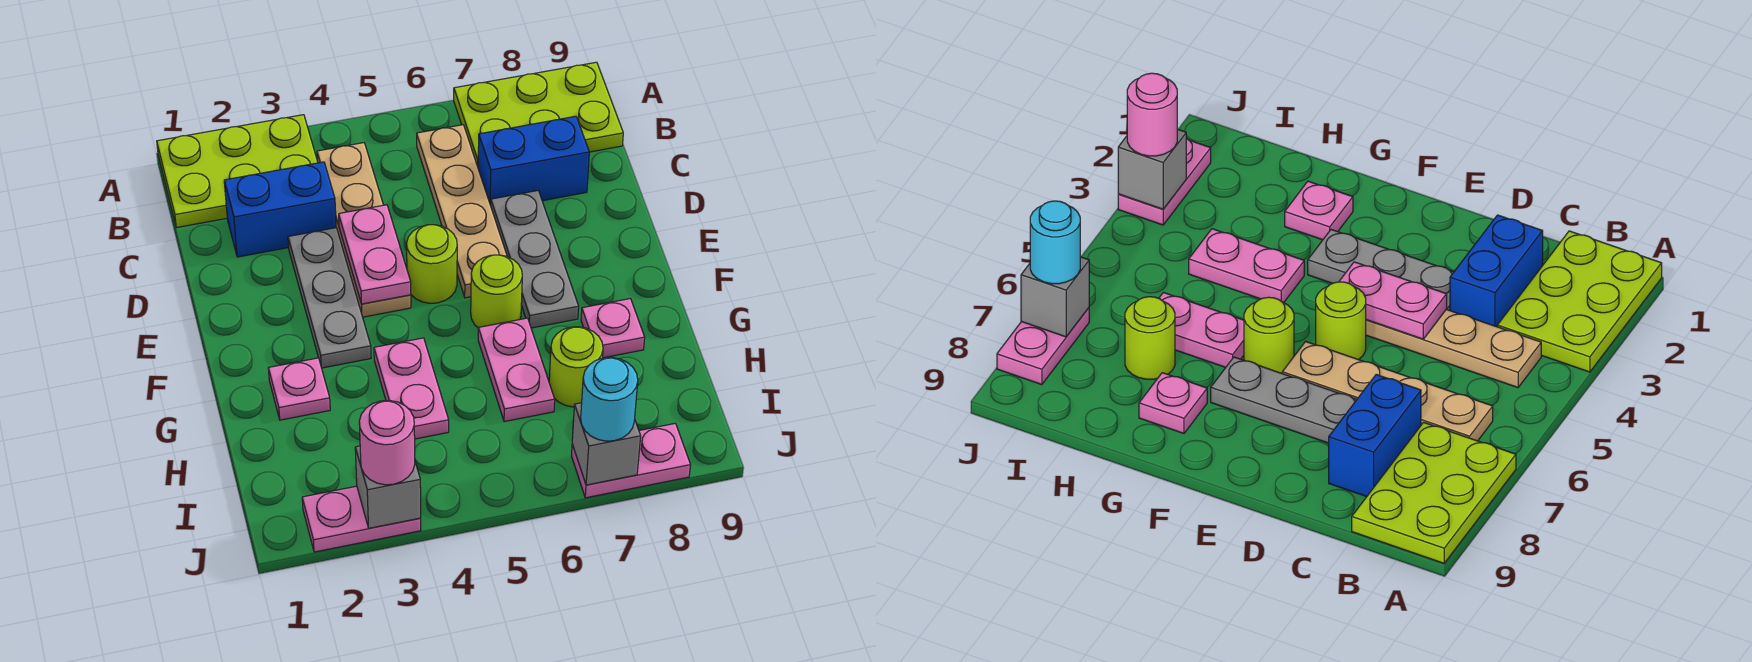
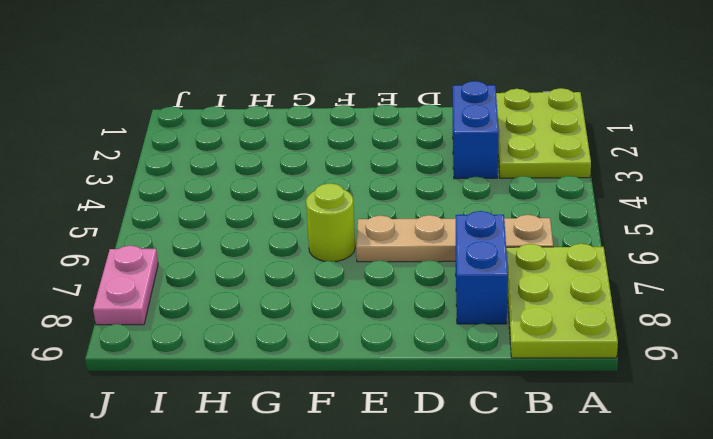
none -> tan 1x4 plate [317,143,411,317]
none -> grey 1x3 plate [288,228,371,368]
none -> grey 1x3 plate [491,191,579,328]

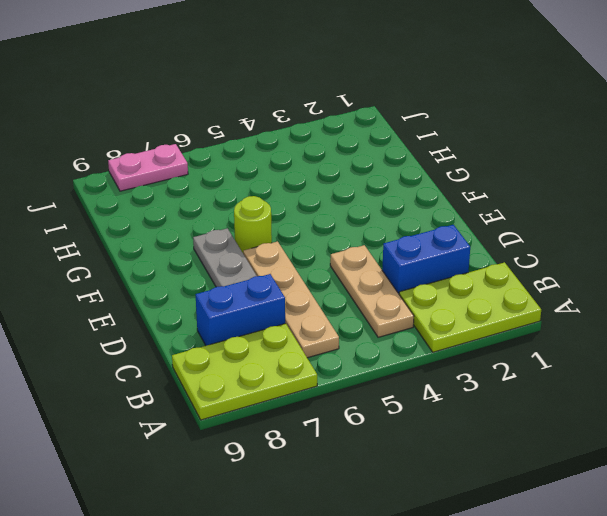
tan 1x3 plate [330,245,414,337] -> tan 1x4 plate [317,143,411,317]
none -> grey 1x3 plate [288,228,371,368]
none -> lime 1x1 round brick [407,225,457,303]
none -> pink 1x1 plate [268,358,330,420]

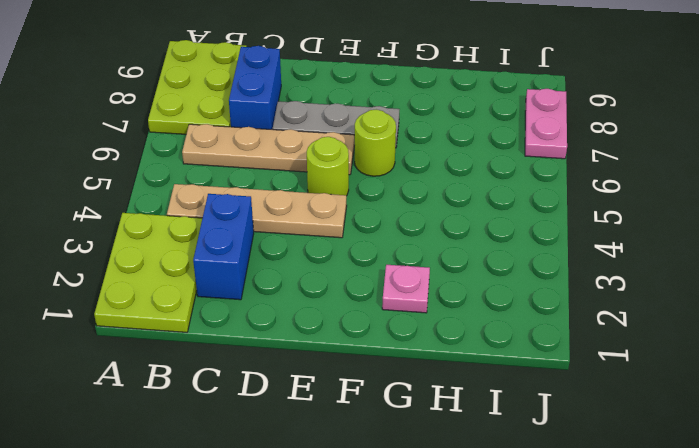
none -> grey 1x3 plate [288,228,371,368]
none -> pink 1x2 plate [374,338,449,439]
none -> pink 1x2 plate [478,318,555,422]

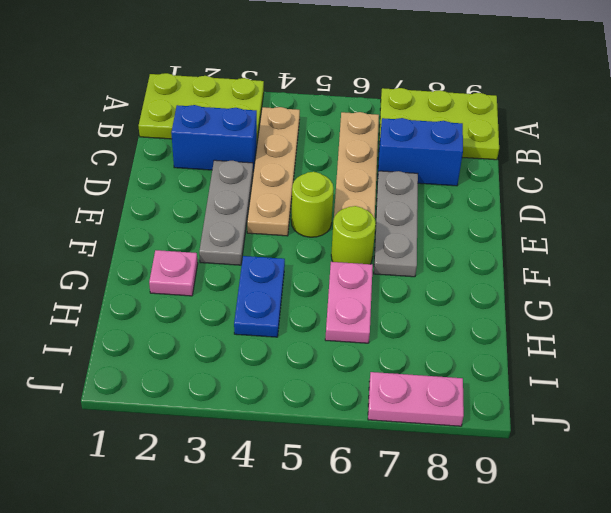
blue 1x2 plate [234,256,285,337] -> pink 1x2 plate [374,338,449,439]
none -> pink 1x1 plate [581,299,645,358]
none -> lime 1x1 round brick [549,327,603,407]
none -> pink 1x2 plate [302,486,421,552]

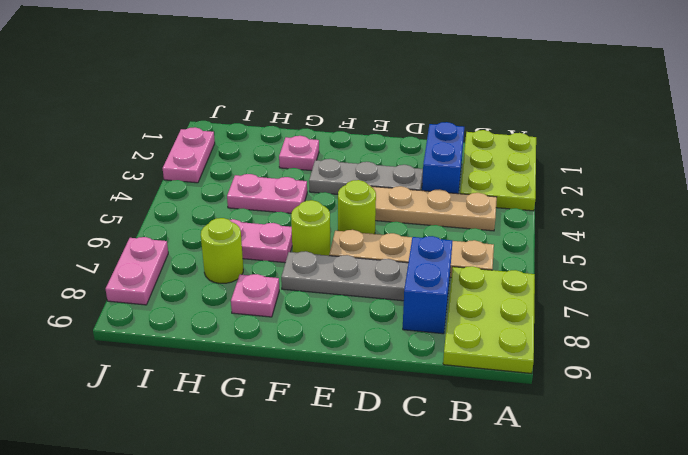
none -> pink 1x2 plate [339,205,411,304]
none -> grey 1x1 brick [355,446,421,528]
none -> grey 1x1 brick [572,403,641,485]

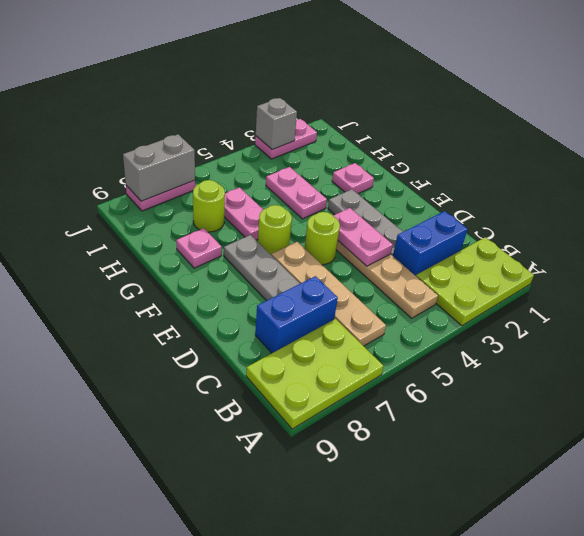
grey 1x2 brick [123,134,195,201] -> grey 1x1 brick [572,403,641,485]
none -> pink 1x1 round brick [359,400,415,485]
none -> cyan 1x1 round brick [581,357,638,441]

